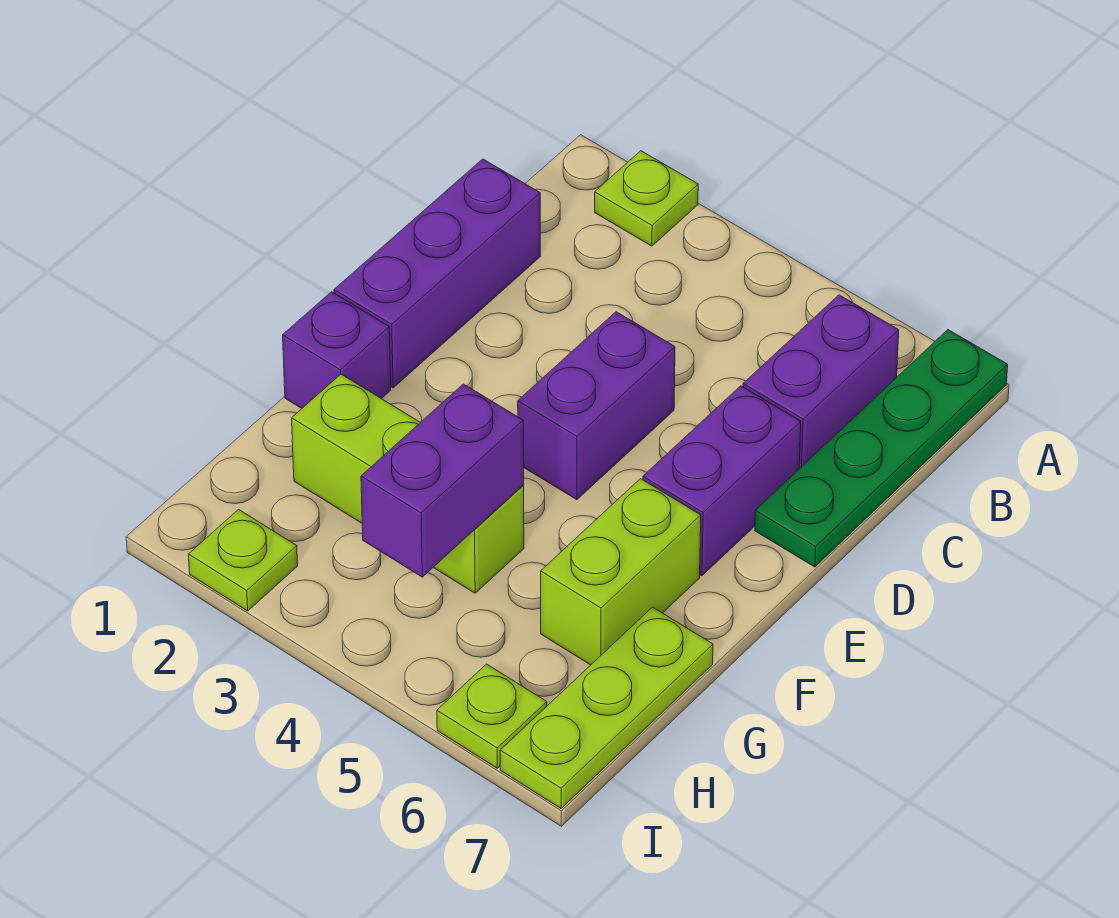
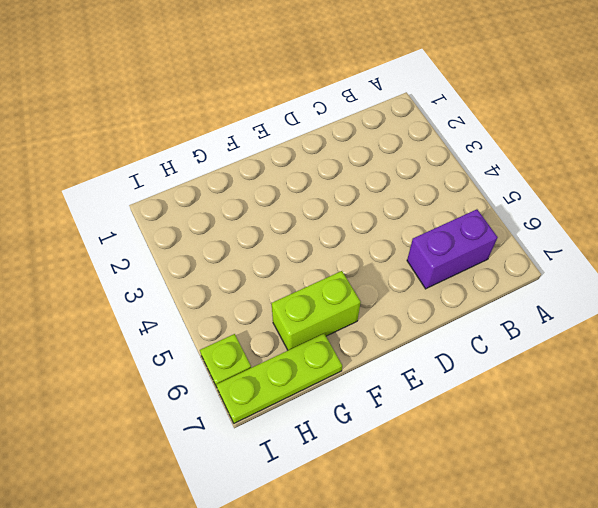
none -> lime 1x1 plate [595,151,698,246]
none -> green 1x4 plate [755,330,1008,567]
none -> purple 1x3 brick [334,159,540,388]

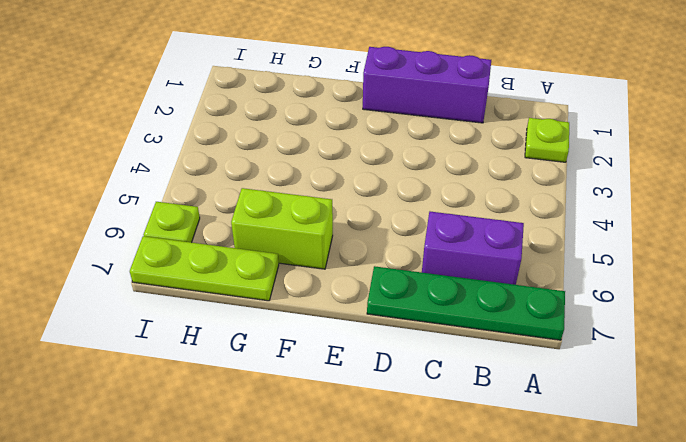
none -> purple 1x2 brick [518,312,675,500]
none -> purple 1x2 brick [643,386,801,576]
none -> purple 1x1 brick [283,292,391,408]

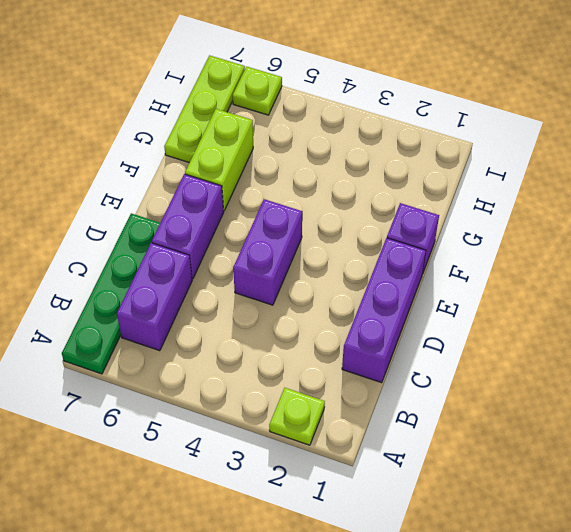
none -> lime 1x3 brick [292,374,524,593]
none -> lime 1x1 plate [189,509,298,611]
none -> purple 1x2 brick [361,384,524,577]

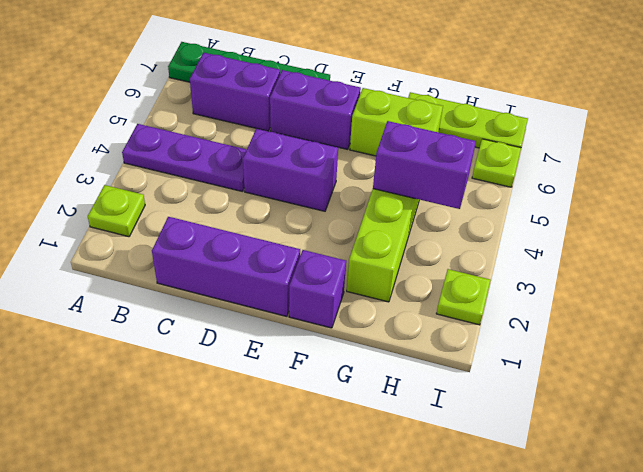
purple 1x3 plate [122,124,247,191] -> none

